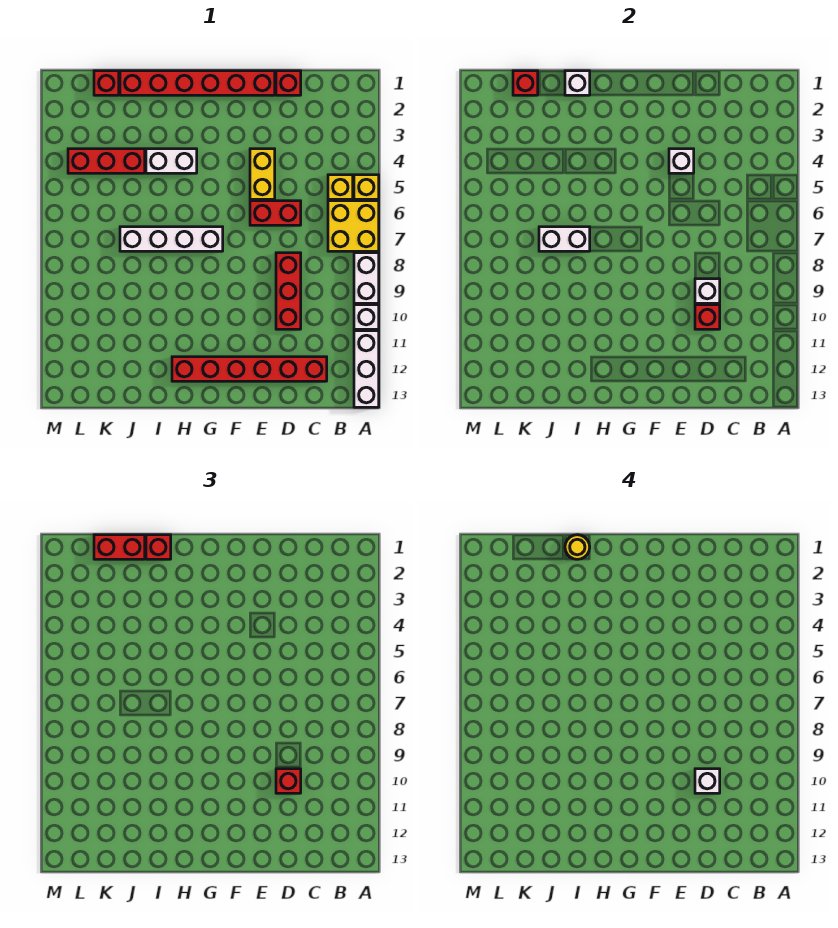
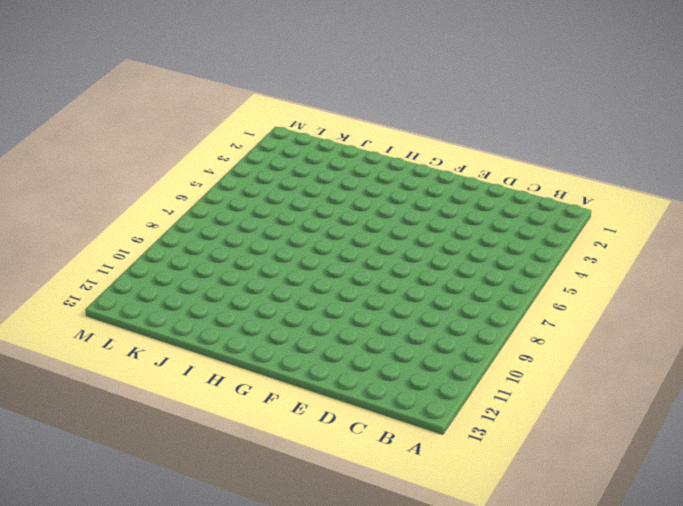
none -> yellow 1x1 brick [354,175,379,199]
none -> yellow 2x2 brick [328,201,379,251]
none -> white 1x2 brick [354,253,379,303]

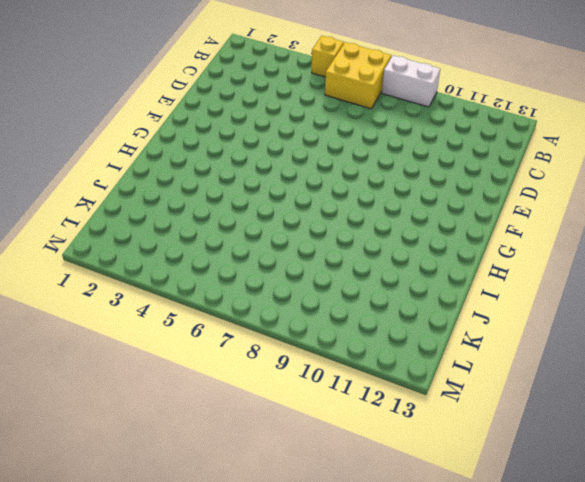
none -> white 1x1 brick [354,305,379,329]
none -> white 1x3 brick [354,331,379,407]
none -> yellow 1x1 brick [328,175,353,199]

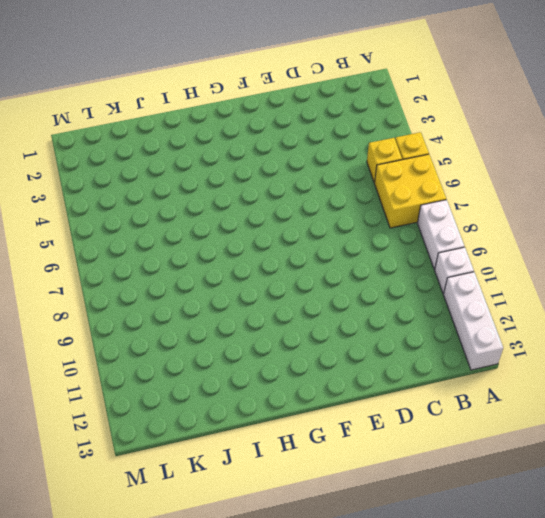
none -> red 1x6 brick [172,357,327,381]
none -> red 1x1 brick [276,71,301,95]
none -> red 1x2 brick [250,201,301,225]

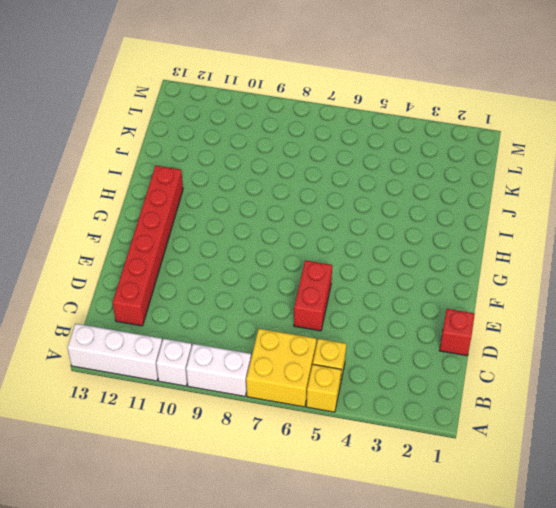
none -> red 1x3 brick [276,253,301,329]
none -> red 1x6 brick [120,71,275,95]
none -> yellow 1x2 brick [250,149,275,199]

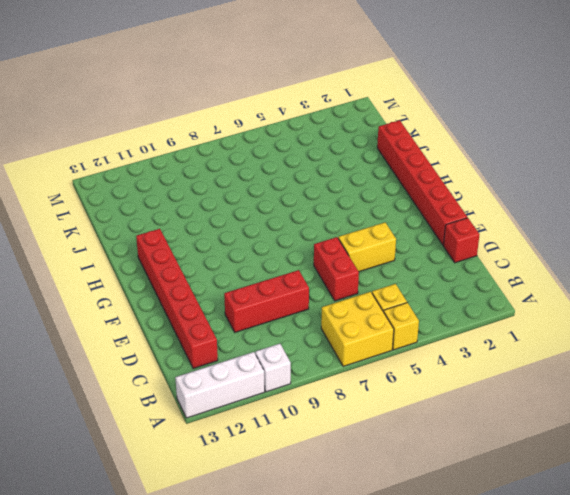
none -> white 1x2 brick [354,253,379,303]
none -> white 1x4 brick [120,227,223,251]
none -> white 1x2 brick [146,149,197,173]

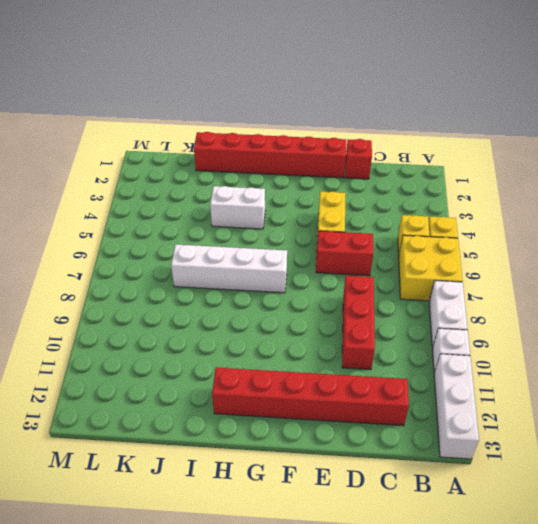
none -> red 1x3 brick [68,149,145,173]
none -> red 1x1 brick [94,71,119,95]
none -> white 1x1 brick [695,279,720,303]

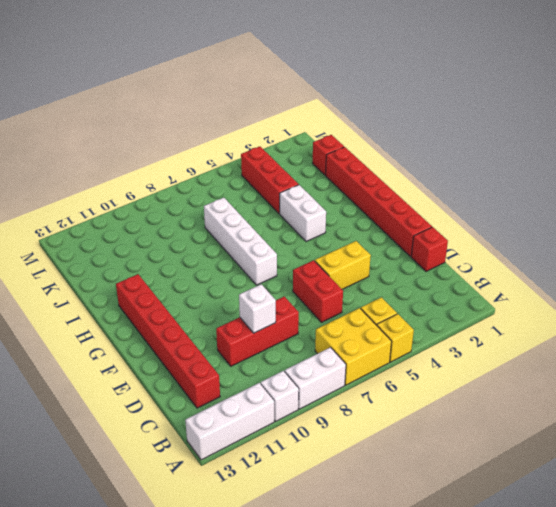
none -> red 1x1 brick [695,305,720,329]
none -> white 1x1 brick [669,149,694,173]
none -> white 1x1 brick [565,71,590,95]

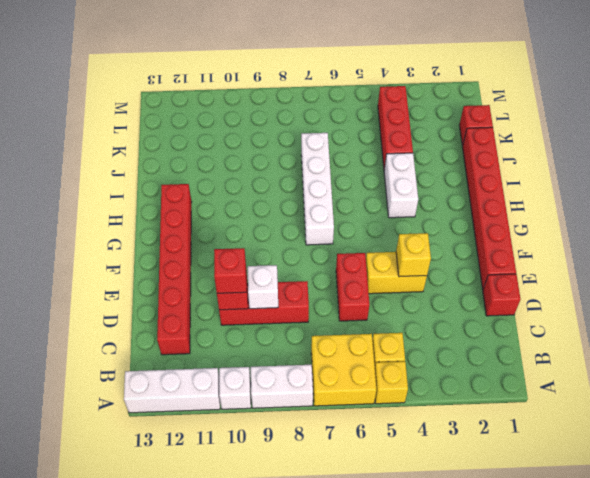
yellow 1x1 brick [396,233,431,277] -> white 1x1 brick [669,149,694,173]
none -> white 1x1 brick [565,71,590,95]
none -> white 1x2 brick [539,227,590,251]
none -> red 1x1 brick [513,71,538,95]

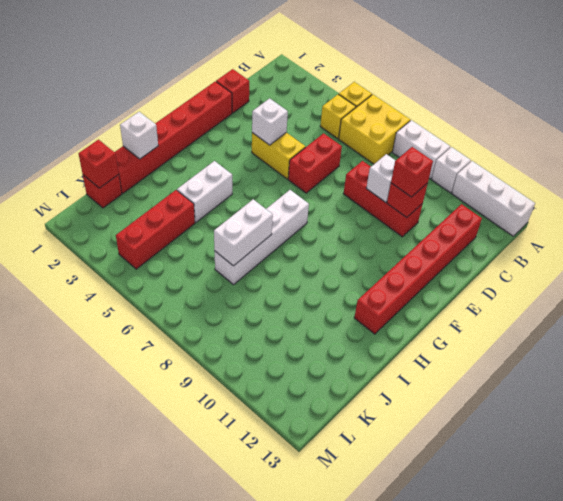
none -> red 1x1 brick [146,535,171,559]
none -> red 1x2 brick [94,535,145,559]
none -> white 1x1 brick [695,769,720,793]

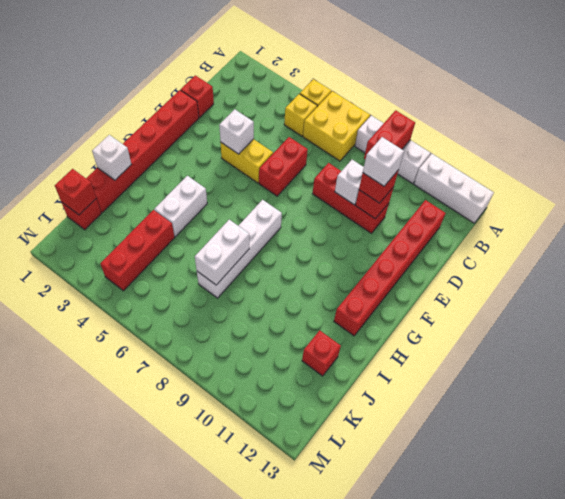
red 1x2 brick [364,110,415,159] -> red 1x2 brick moved to [94,535,145,559]
red 1x1 brick [302,330,341,376] -> red 1x1 brick moved to [146,535,171,559]
none -> yellow 1x1 round brick [565,535,590,559]

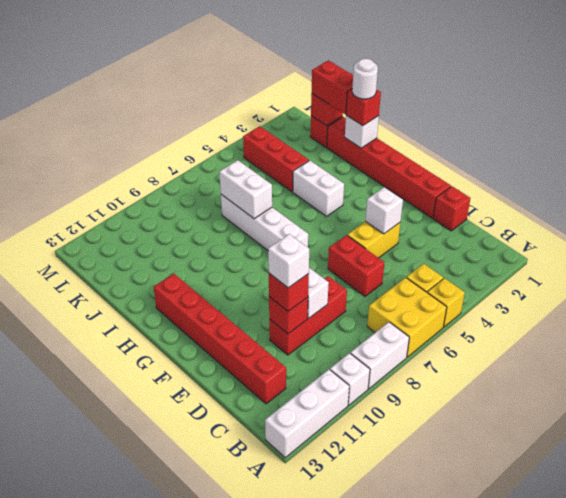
white 1x1 round brick [352,59,378,99] -> yellow 1x1 round brick [565,535,590,559]

